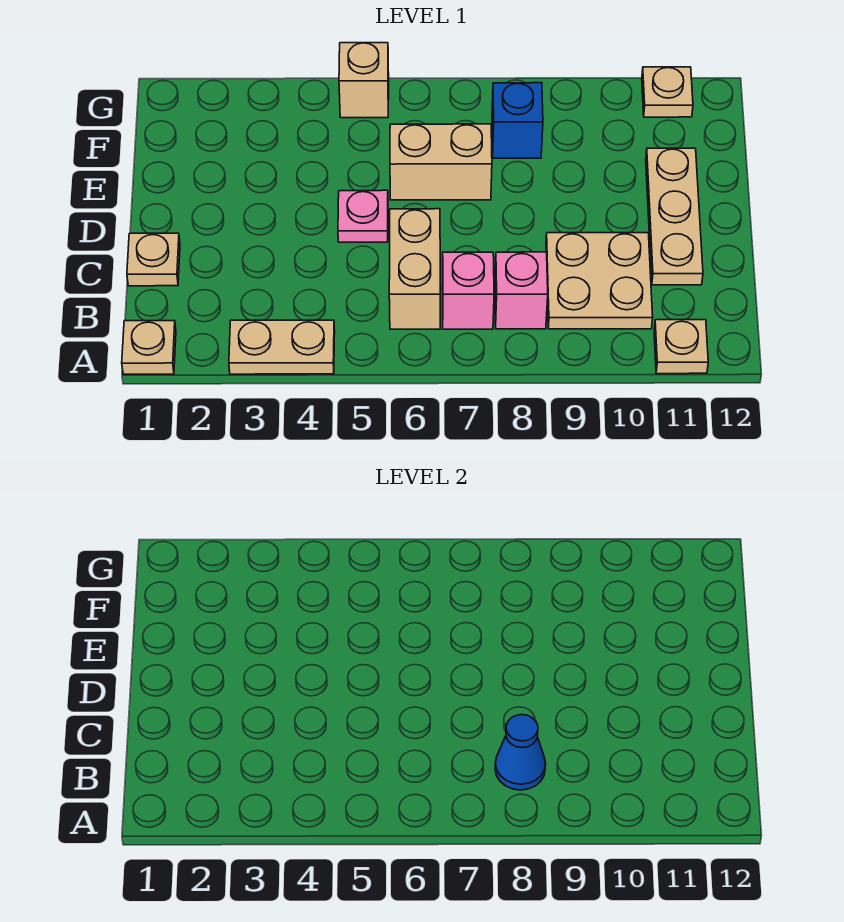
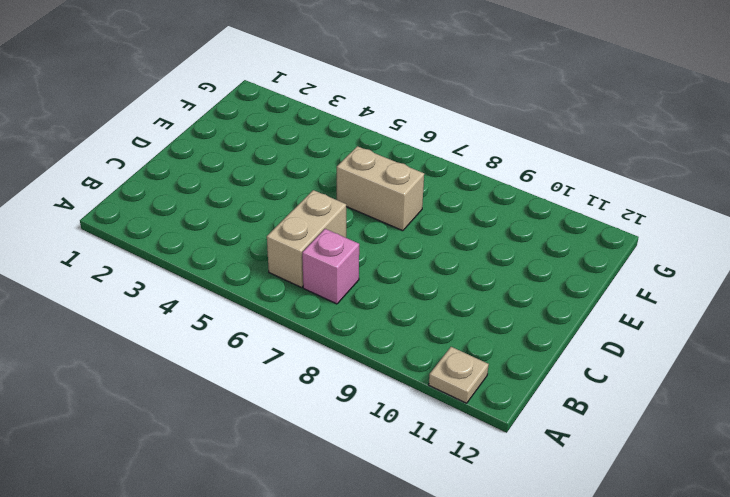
none -> tan 1x1 plate [122,321,176,374]
none -> tan 1x2 plate [229,320,335,374]
none -> pink 1x1 brick [495,252,548,329]

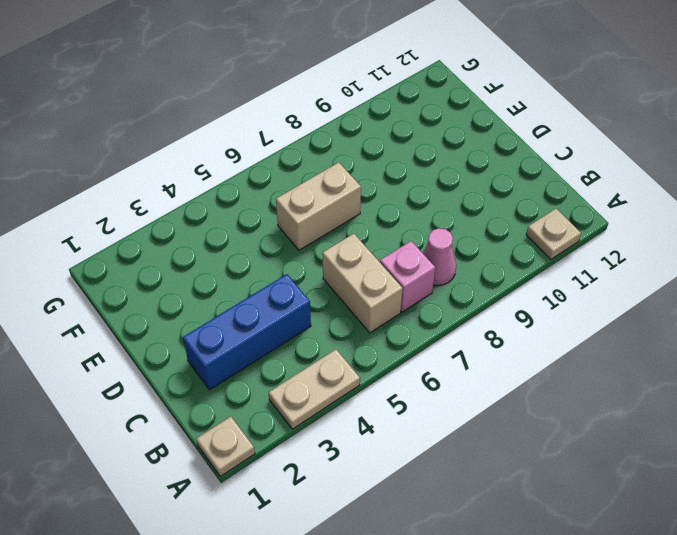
pink 1x1 cone [423,228,456,286] -> pink 1x1 brick [495,252,548,329]
blue 1x3 brick [183,274,311,390] -> none
none -> tan 2x2 plate [546,233,653,329]
none -> tan 1x1 plate [127,233,180,286]
none -> tan 1x3 plate [646,148,703,285]

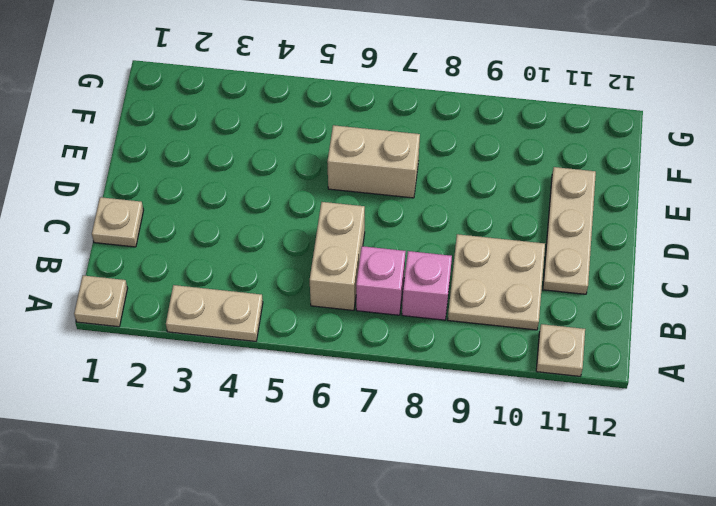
none -> pink 1x1 plate [338,190,388,242]
none -> blue 1x1 brick [492,83,543,158]
none -> tan 1x1 brick [339,43,389,118]

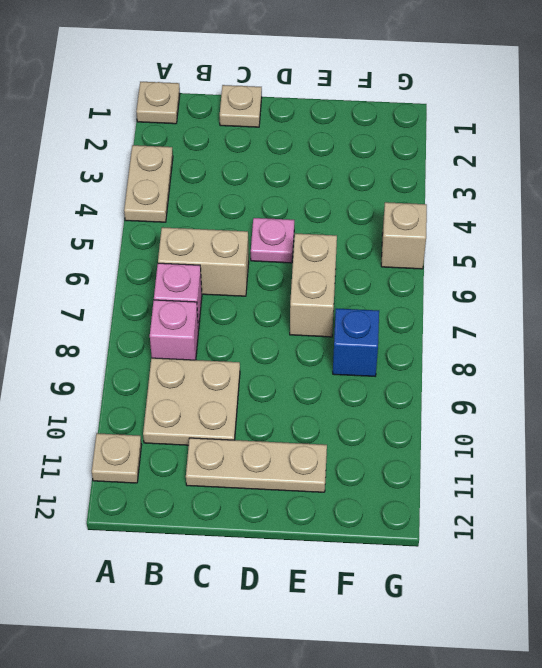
none -> tan 1x1 plate [642,67,693,117]
none -> blue 1x1 cone [495,715,546,790]

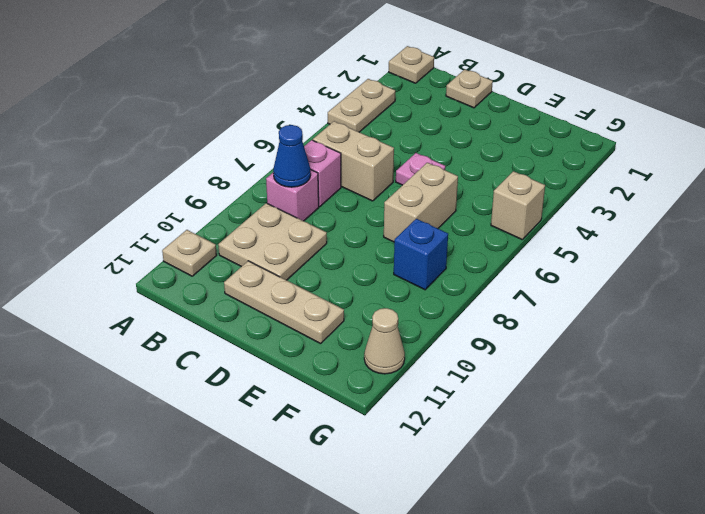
tan 1x1 cone [364,308,405,374] -> tan 1x1 plate [642,67,693,117]

